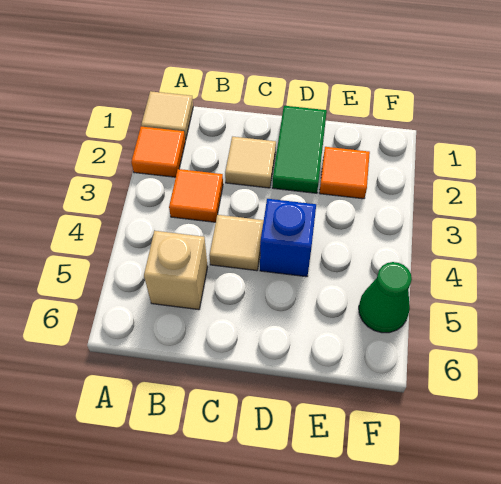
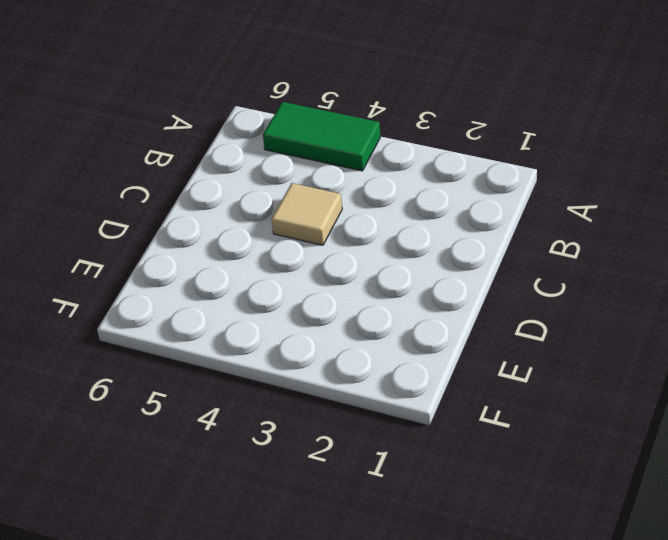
green 1x2 tile [263,102,380,171] -> green 1x2 tile moved to [272,106,327,193]
none -> tan 1x1 tile [141,91,193,140]
none -> orange 1x1 tile [131,126,185,177]

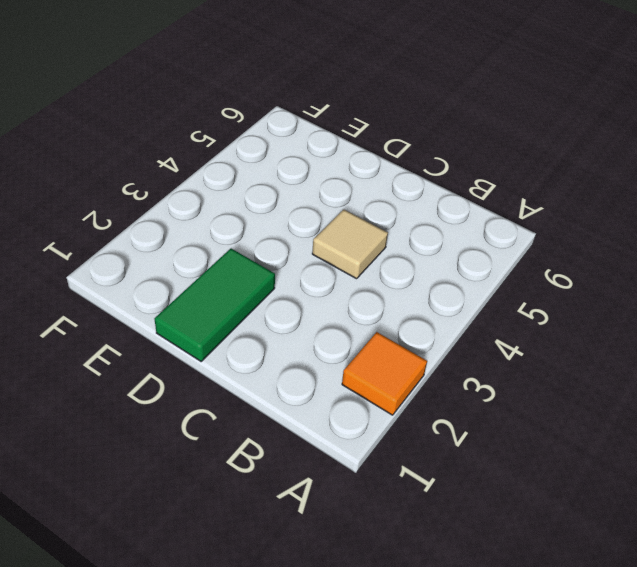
none -> tan 1x1 tile [141,91,193,140]
none -> orange 1x1 tile [169,169,223,222]

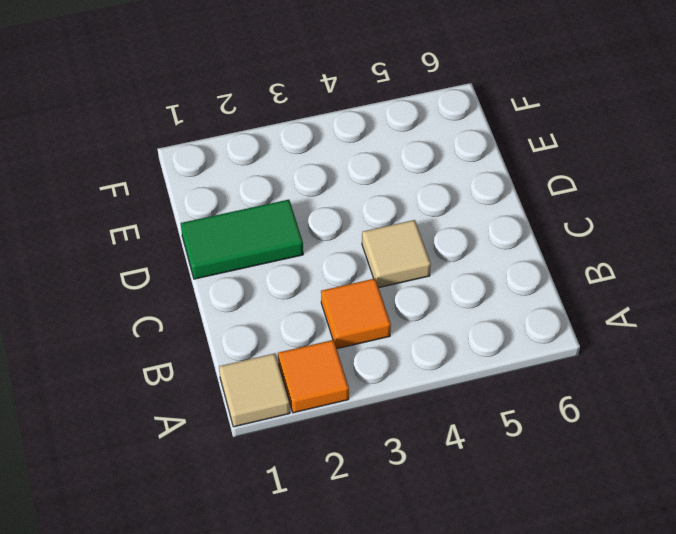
none -> tan 1x1 brick [144,231,208,310]
none -> tan 1x1 tile [225,137,276,188]

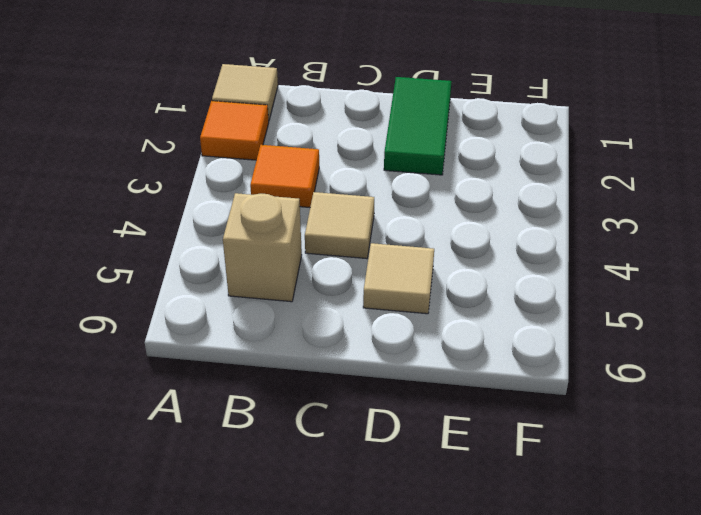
tan 1x1 tile [363,243,434,314] -> tan 1x1 tile moved to [225,137,276,188]
none -> blue 1x1 brick [260,199,316,277]
none -> orange 1x1 tile [319,147,370,199]

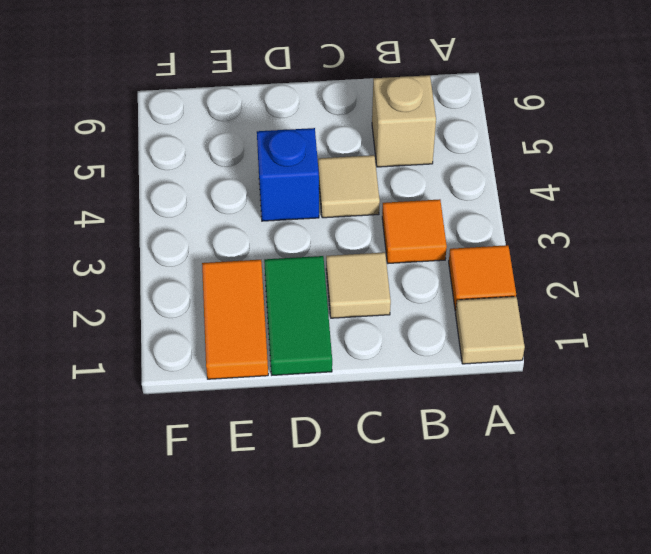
orange 1x2 tile [202,260,268,379] -> orange 1x1 tile [319,147,370,199]
none -> green 1x1 cone [359,262,412,333]

